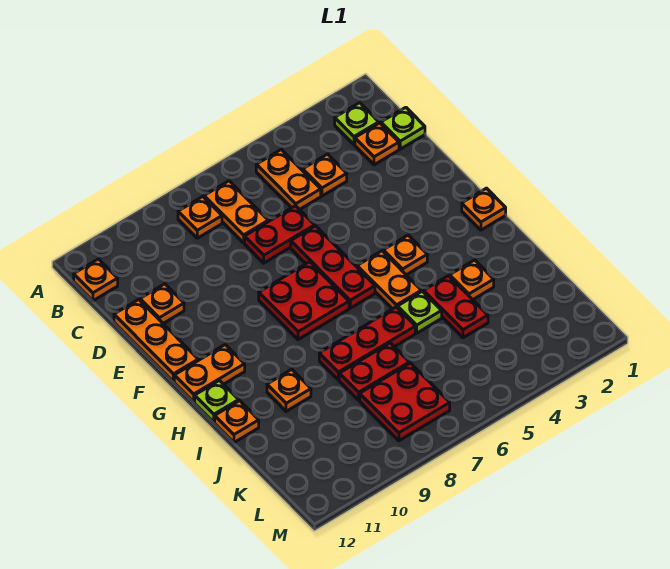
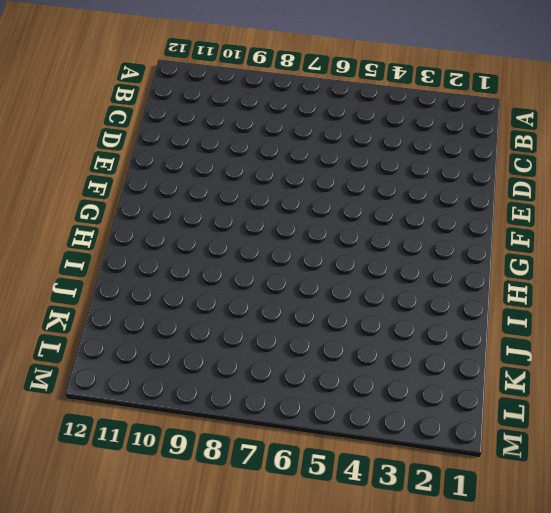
none -> lime 1x1 plate [335,103,379,144]
none -> orange 1x2 plate [256,150,321,210]
none -> orange 1x2 plate [204,181,268,243]

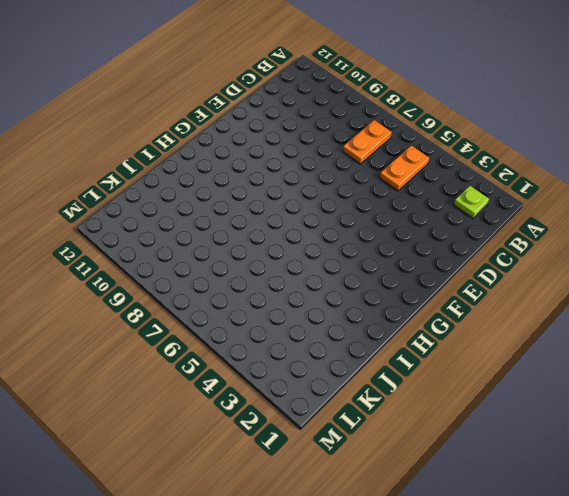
none -> orange 1x1 plate [178,197,222,238]
none -> orange 1x1 plate [74,259,118,301]
none -> lime 1x1 plate [381,107,425,149]

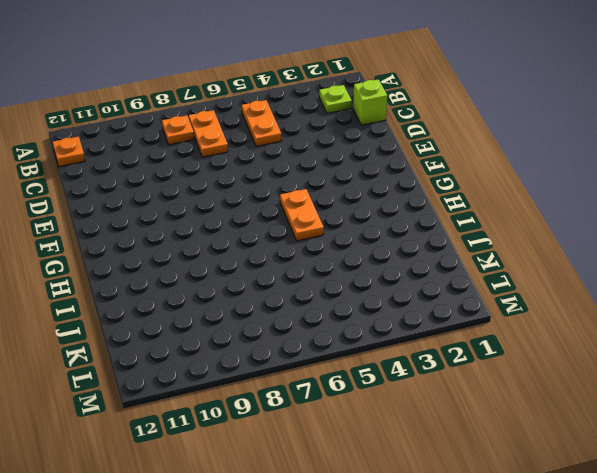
lime 1x1 brick [353,79,387,125] -> lime 1x1 plate [381,107,425,149]
none -> orange 1x1 plate [355,123,399,165]
none -> orange 1x1 plate [303,154,347,196]
none -> red 1x2 plate [245,206,315,263]

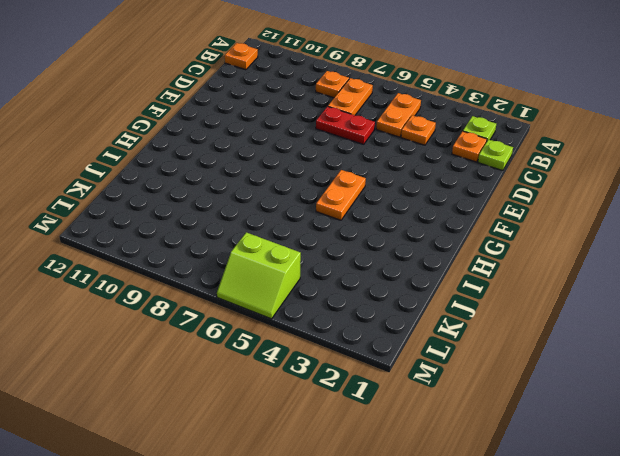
lime 2x2 slope [217,232,301,319] -> none
none -> orange 1x1 plate [140,284,184,323]
none -> orange 1x3 plate [114,300,198,382]
none -> red 1x3 plate [291,226,375,308]

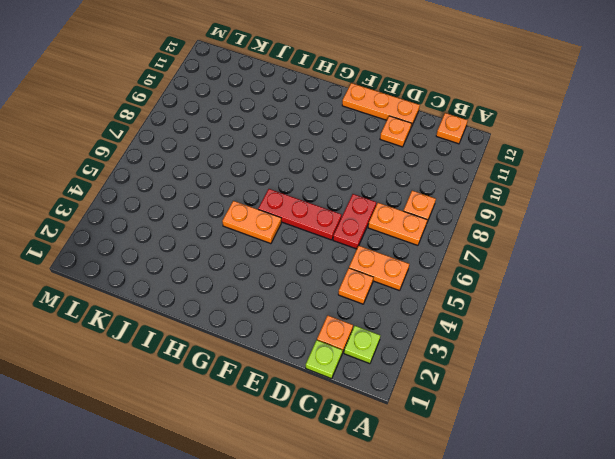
none -> red 2x2 plate [259,262,349,340]
none -> orange 1x1 plate [462,188,506,230]
none -> orange 1x1 plate [383,235,427,275]

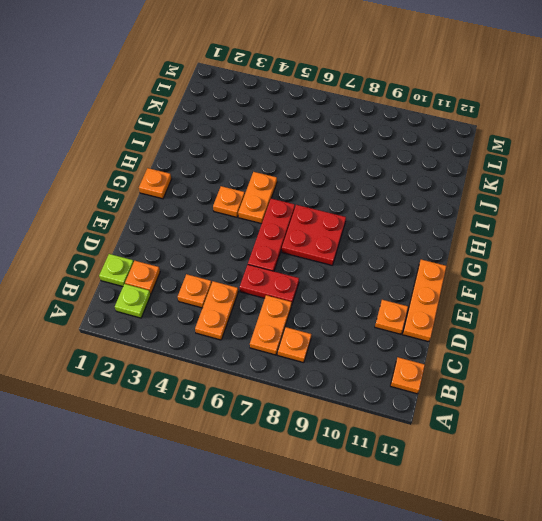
none -> orange 1x2 plate [174,345,245,402]
none -> lime 1x1 plate [195,380,239,422]
none -> orange 1x1 plate [450,260,494,300]

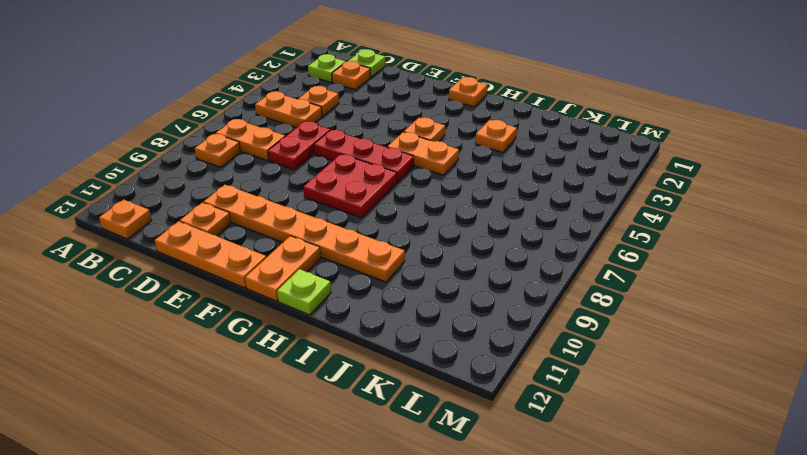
orange 1x6 plate [204,185,405,282] -> orange 1x1 plate [267,369,311,411]
none -> red 1x2 plate [424,276,488,338]
none -> lime 1x1 plate [398,291,442,333]
none -> red 1x3 plate [319,307,415,380]

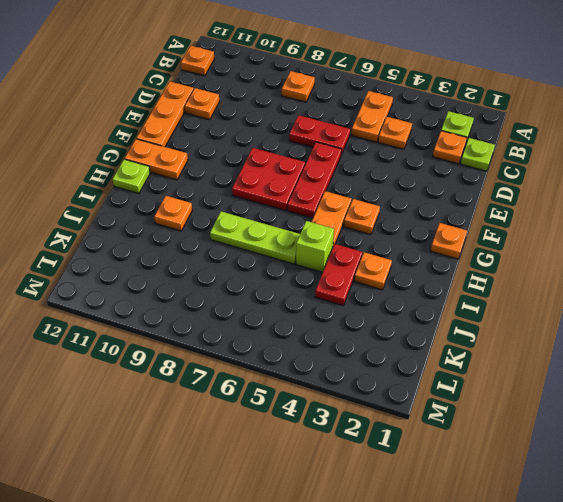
lime 1x1 brick [296,221,334,272] -> lime 1x1 plate [398,291,442,333]
lime 1x3 plate [210,212,300,264] -> red 1x3 plate [319,307,415,380]
none -> orange 1x2 plate [204,181,268,243]
none -> orange 1x1 plate [215,401,259,442]
none -> red 1x2 plate [339,343,410,400]

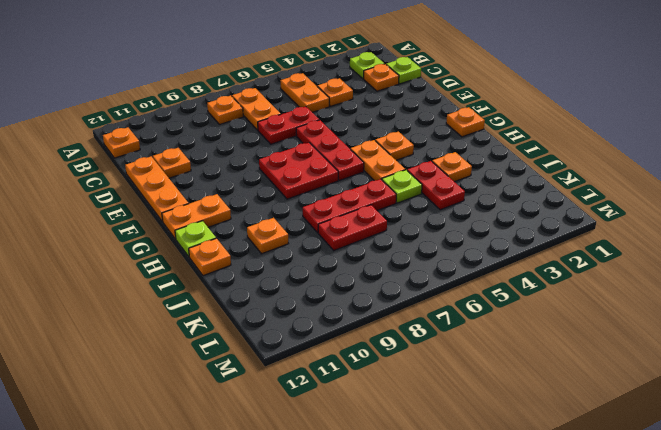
none -> red 2x2 plate [360,363,450,441]

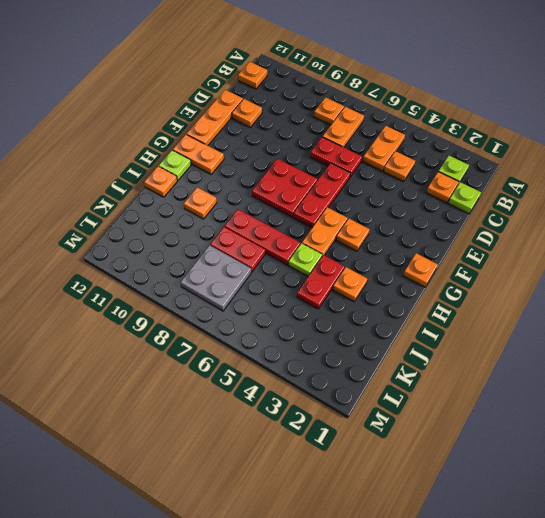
grey 2x2 plate [180,245,251,311] -> red 2x2 plate [360,363,450,441]

